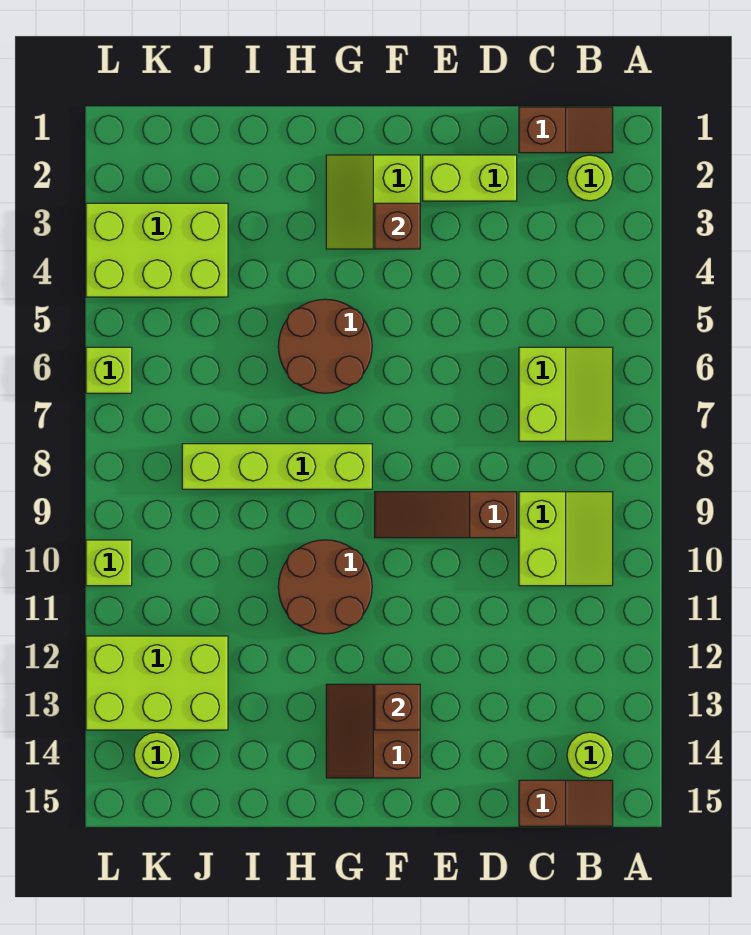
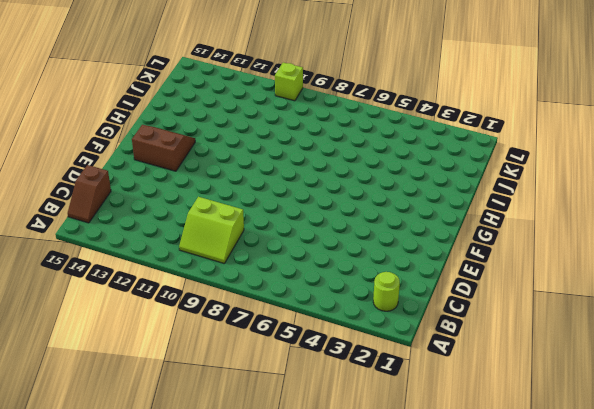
none -> brown 1x2 slope [519,107,613,153]
none -> lime 2x2 slope [519,347,613,441]
none -> lime 1x1 round brick [567,732,613,778]

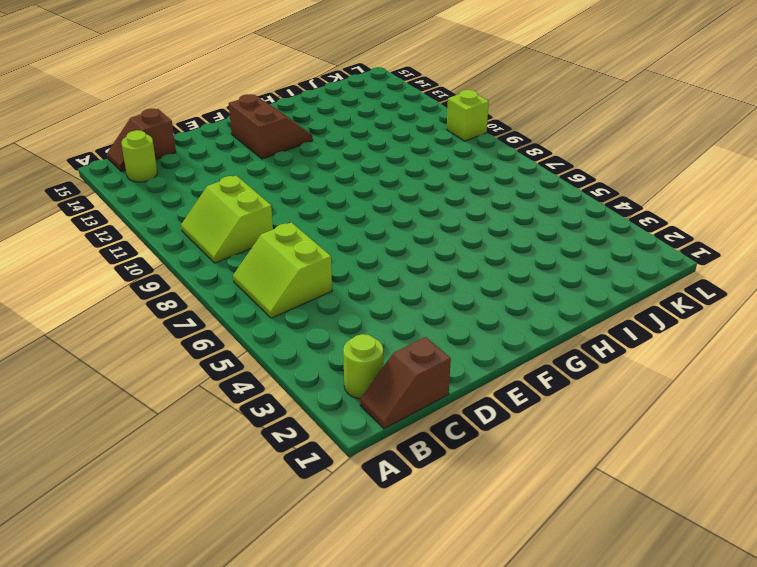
none -> lime 1x2 brick [423,155,517,201]
none -> brown 1x3 slope [375,492,517,538]
none -> lime 2x2 slope [326,155,420,249]

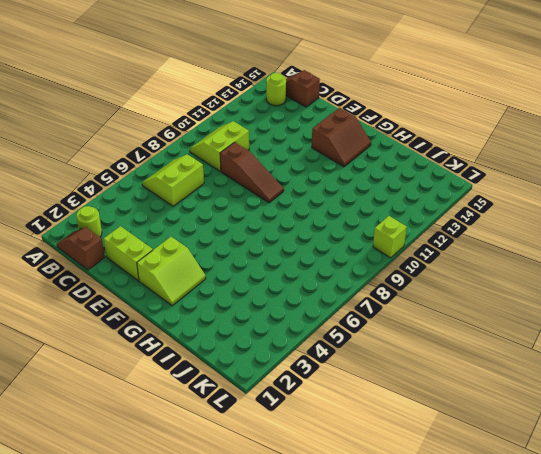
none -> brown 2x2 round brick [278,299,372,393]
none -> lime 1x4 brick [182,444,372,489]
none -> brown 2x2 round brick [278,540,372,634]

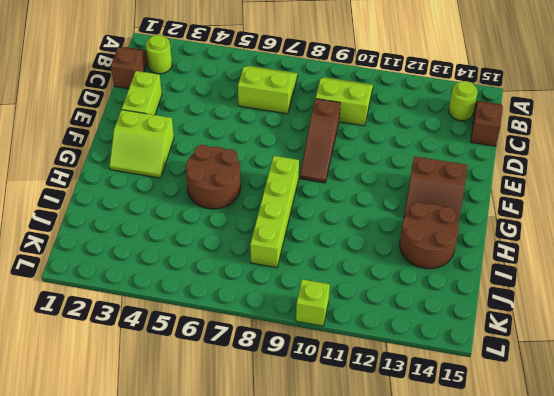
brown 2x2 round brick [400,202,459,269] -> brown 2x2 round brick moved to [278,540,372,634]
none -> lime 2x3 brick [86,203,228,297]
none -> lime 2x3 brick [86,636,228,730]
none -> lime 1x1 round brick [134,732,180,778]

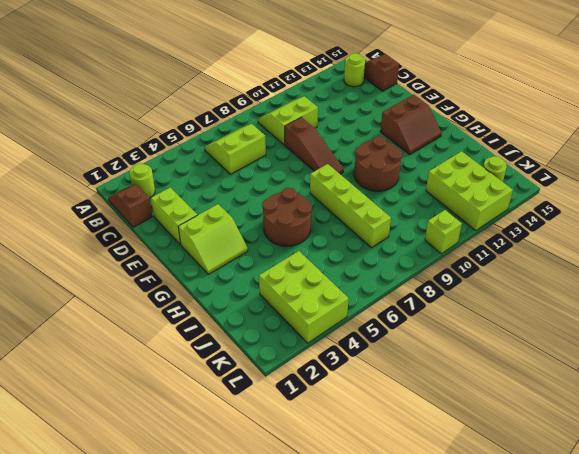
none -> lime 1x1 brick [86,347,132,393]
none -> brown 1x1 brick [375,203,420,249]
none -> brown 1x1 brick [375,684,420,730]

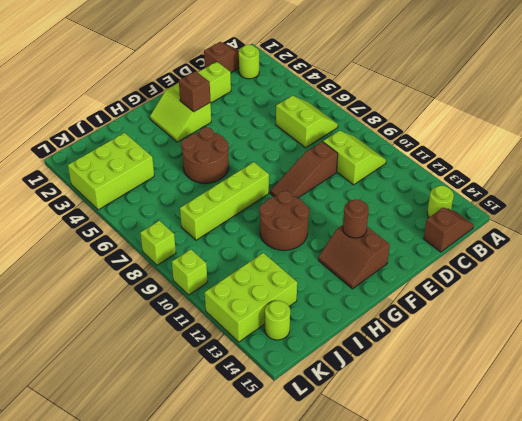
brown 1x1 round brick [343,199,369,238] -> brown 1x1 brick [375,684,420,730]
lime 1x1 brick [140,221,176,265] -> lime 1x1 brick moved to [86,347,132,393]

